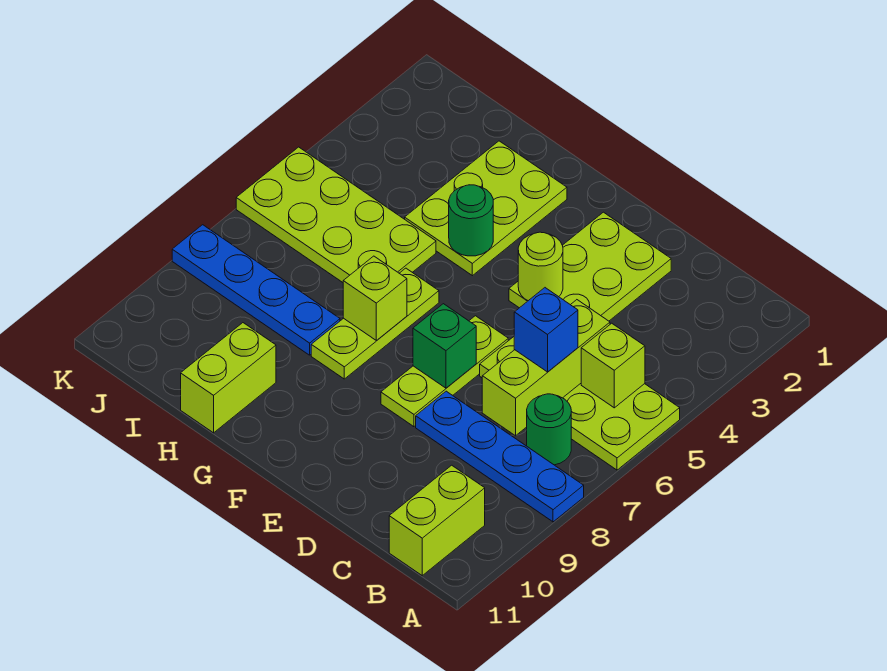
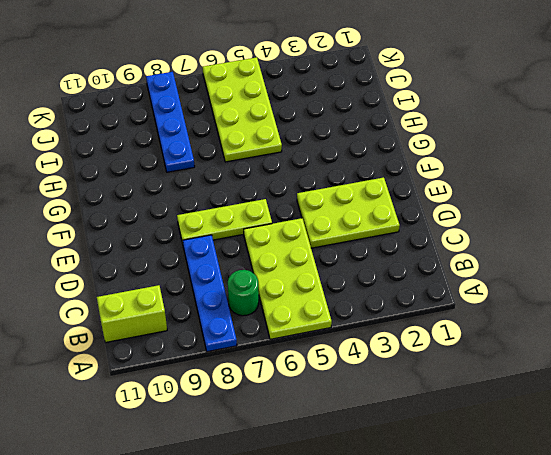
none -> lime 2x3 plate [405,141,567,276]
none -> lime 1x3 plate [311,268,439,379]
none -> lime 1x2 brick [181,323,276,433]

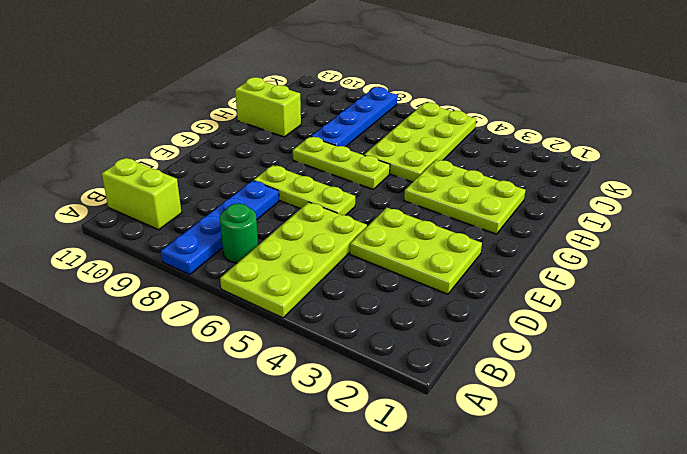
none -> lime 1x1 brick [581,323,645,408]
none -> lime 1x3 brick [482,300,610,436]
none -> lime 1x1 round brick [518,232,563,301]

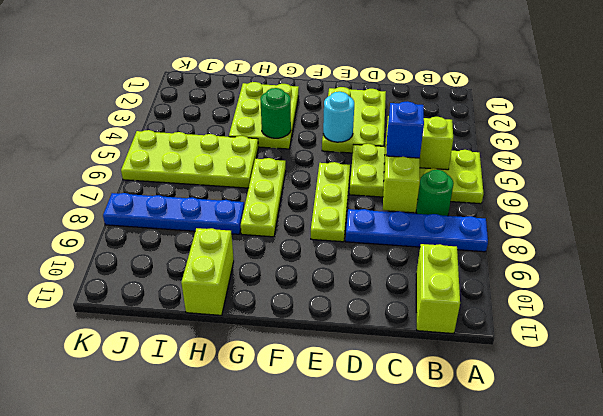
cyan 1x1 round brick [323,92,354,142] -> lime 1x1 round brick [518,232,563,301]
none -> green 1x1 brick [413,304,476,388]
none -> lime 1x1 brick [343,256,407,341]

